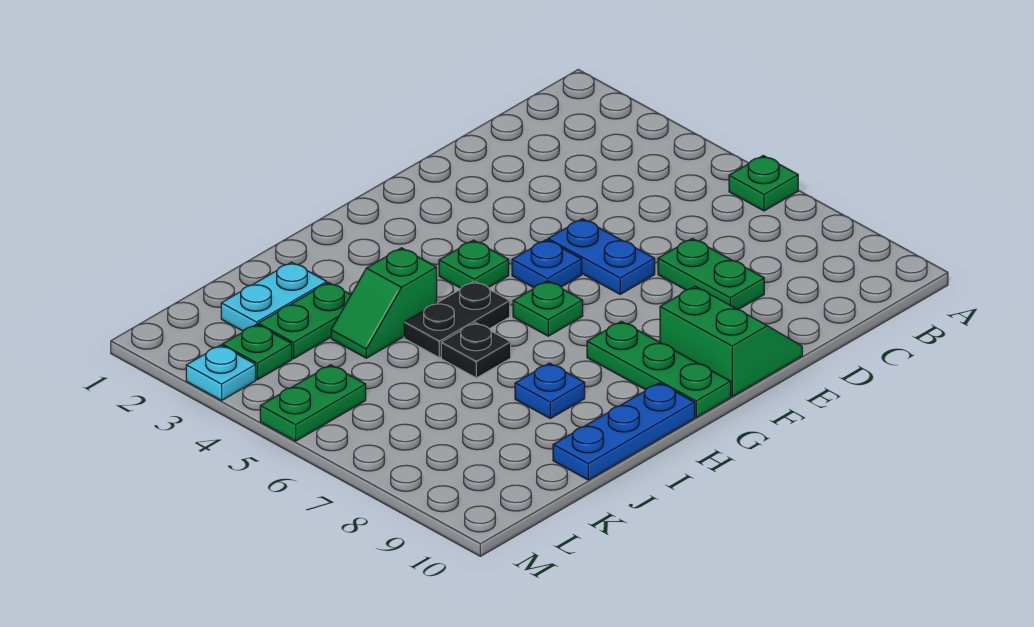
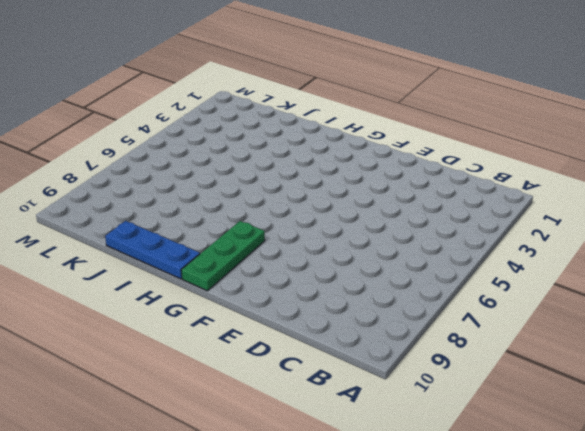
none -> green 1x1 plate [729,156,798,211]
none -> green 1x2 plate [658,238,764,310]
none -> blue 1x2 plate [548,219,655,294]

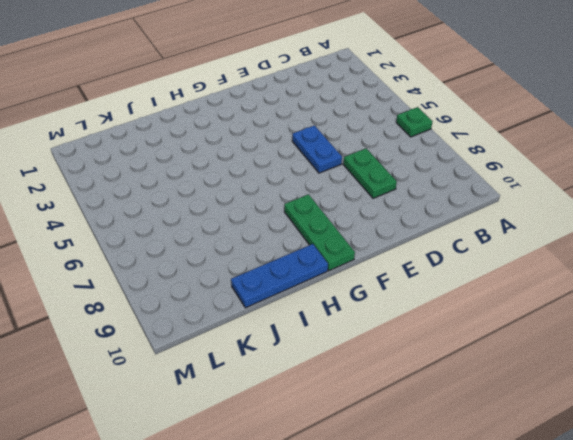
none -> green 2x2 slope [660,286,802,396]
none -> blue 1x1 plate [512,240,582,288]
none -> green 1x1 plate [439,240,509,288]

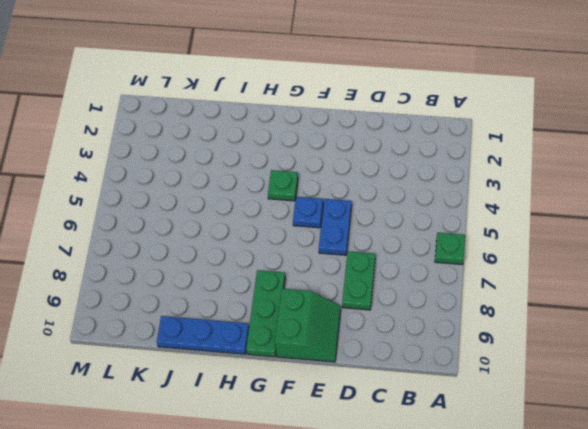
none -> green 1x1 plate [513,281,583,336]
none -> black 1x2 plate [404,281,510,358]
none -> green 1x2 slope [331,248,437,358]

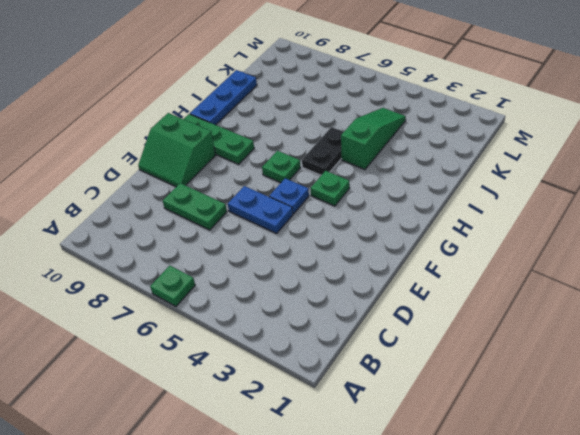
green 1x3 slope [341,108,406,169] -> green 1x2 slope [331,248,437,358]
none -> black 1x1 plate [441,323,511,378]
none -> blue 1x1 plate [515,363,585,418]
none -> cyan 1x2 plate [221,262,327,331]

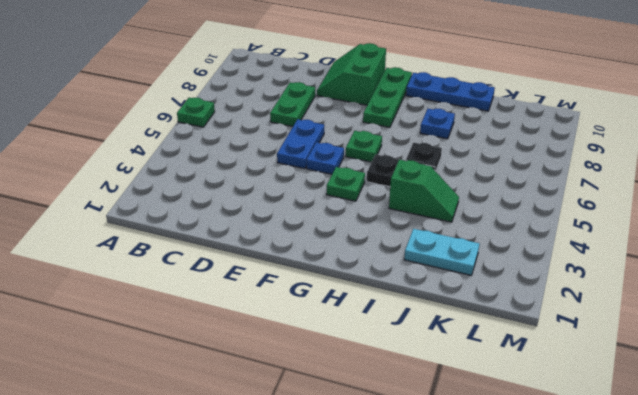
none -> green 1x2 plate [258,283,351,359]
none -> green 1x1 plate [222,324,292,380]
none -> green 1x2 plate [260,365,366,441]

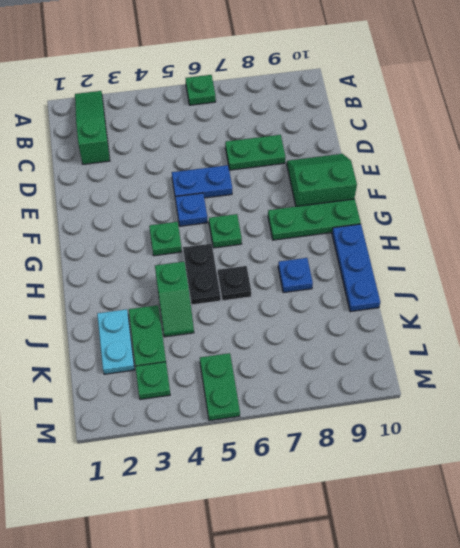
green 1x3 slope [75,91,110,164] -> none
none -> cyan 1x1 plate [186,345,256,401]

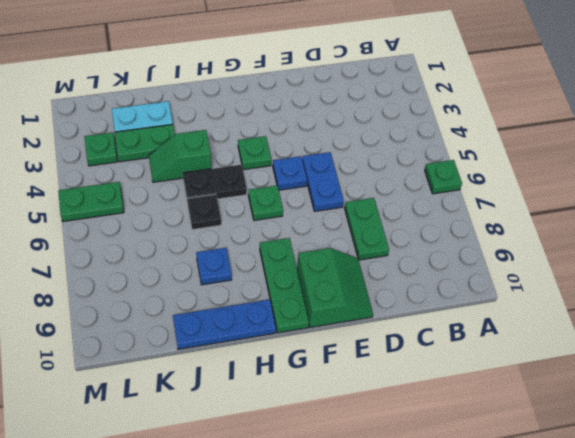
none -> cyan 1x1 plate [186,345,256,401]

